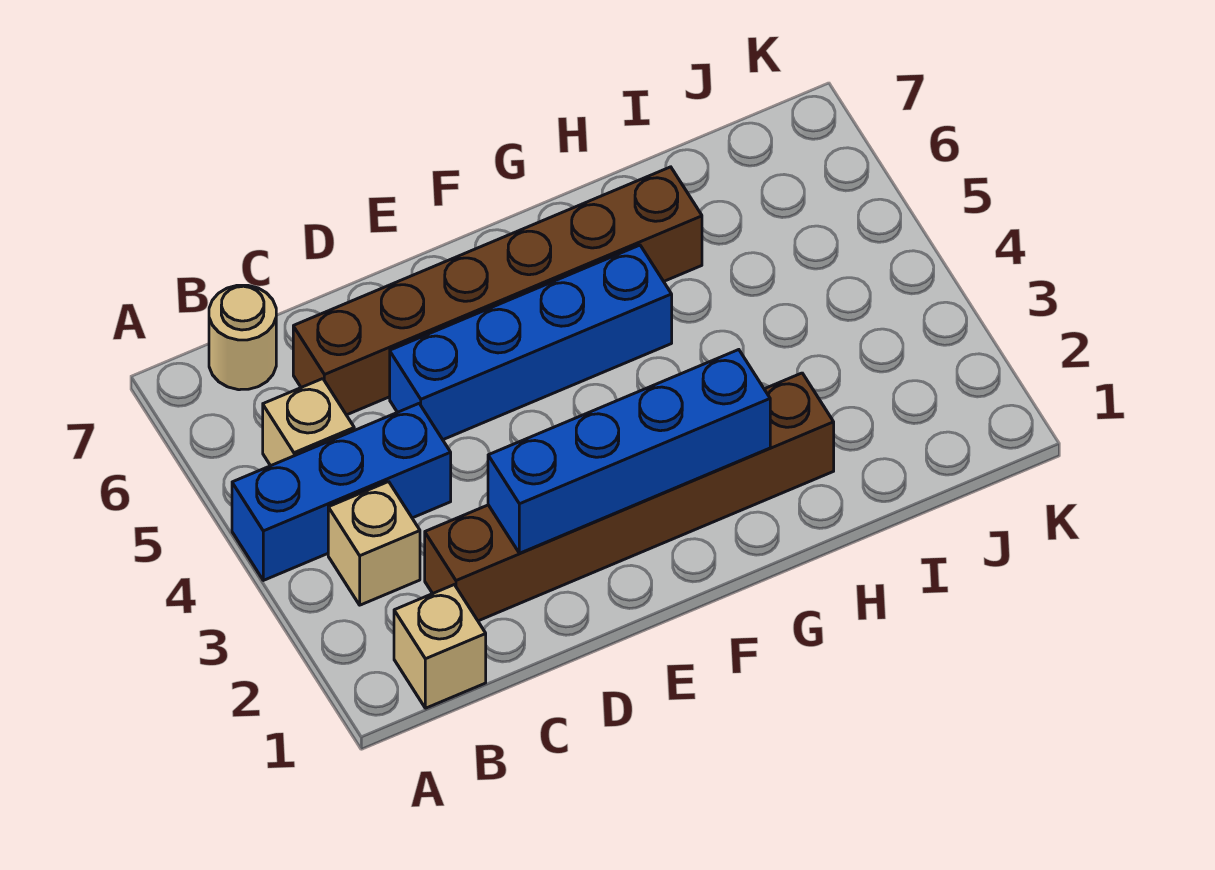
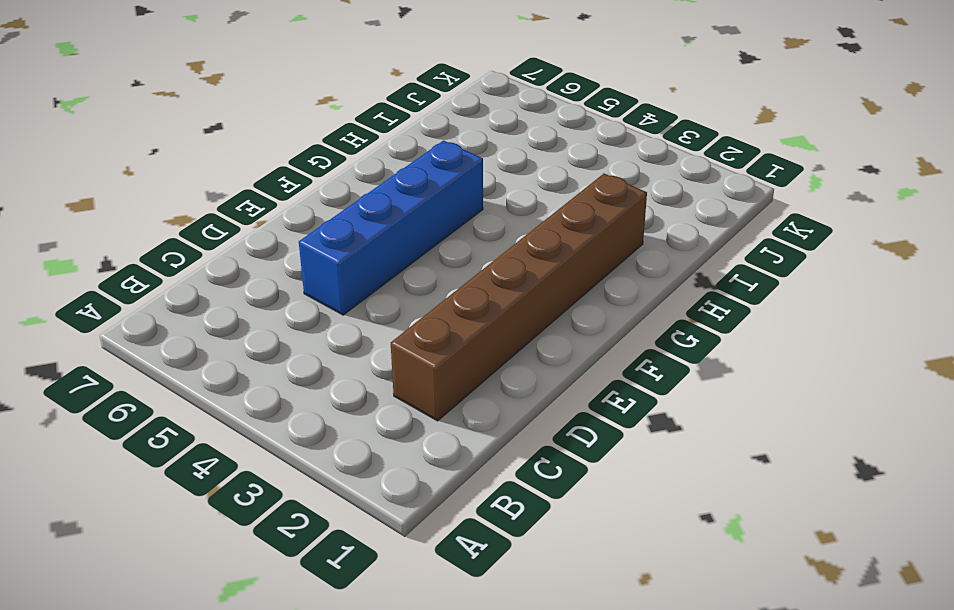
none -> blue 1x3 brick [232,404,451,580]
none -> tan 1x1 brick [394,585,486,708]

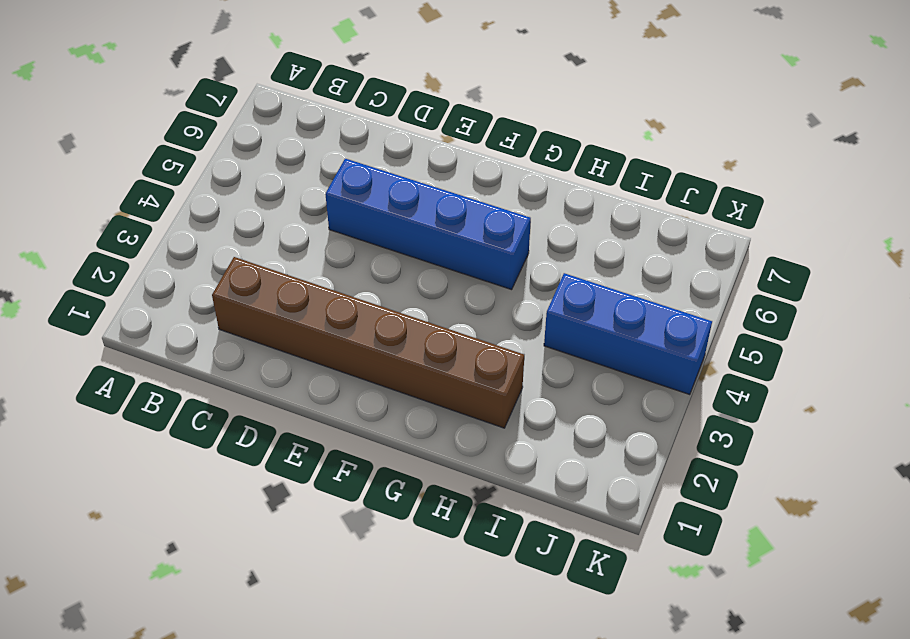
blue 1x3 brick [544,273,712,395] -> blue 1x3 brick moved to [232,404,451,580]
none -> tan 1x1 brick [394,585,486,708]
none -> tan 1x1 brick [328,482,420,605]

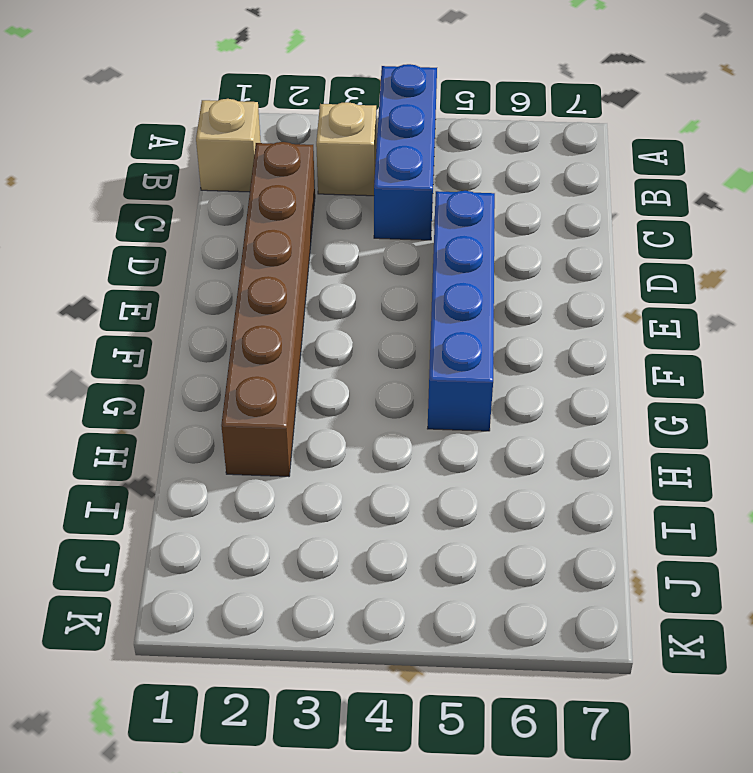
none -> tan 1x1 brick [263,379,354,466]
none -> tan 1x1 round brick [209,285,276,390]

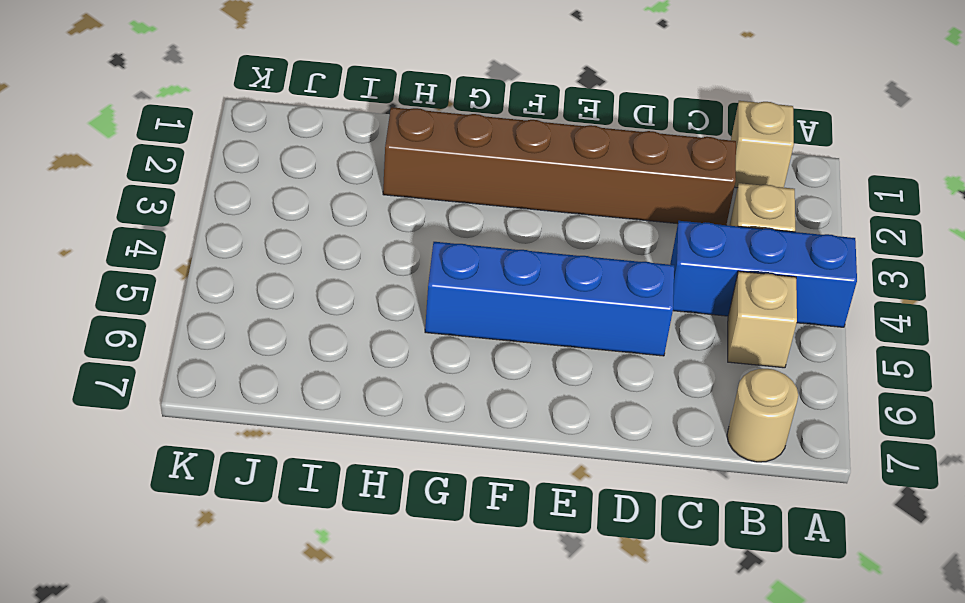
none -> brown 1x6 brick [293,167,702,415]
none -> blue 1x4 brick [488,350,770,553]

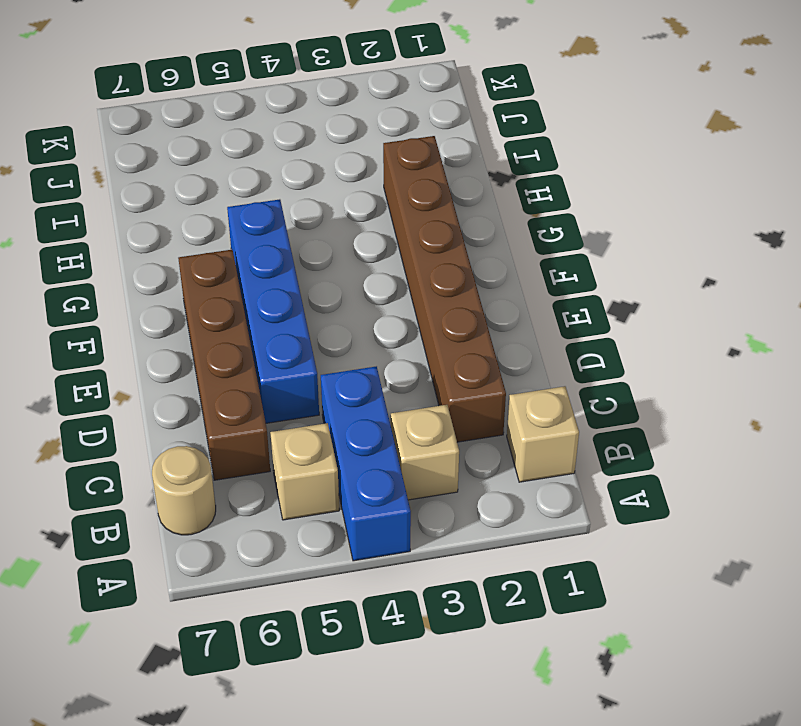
brown 1x4 brick [178,250,270,480] -> brown 1x6 brick [293,167,702,415]
none -> blue 1x4 brick [488,350,770,553]

